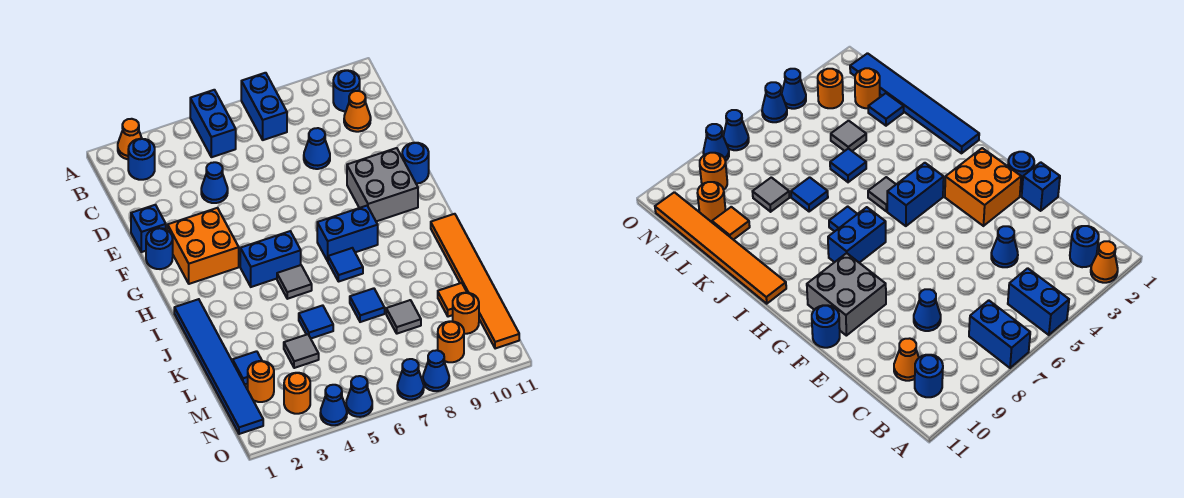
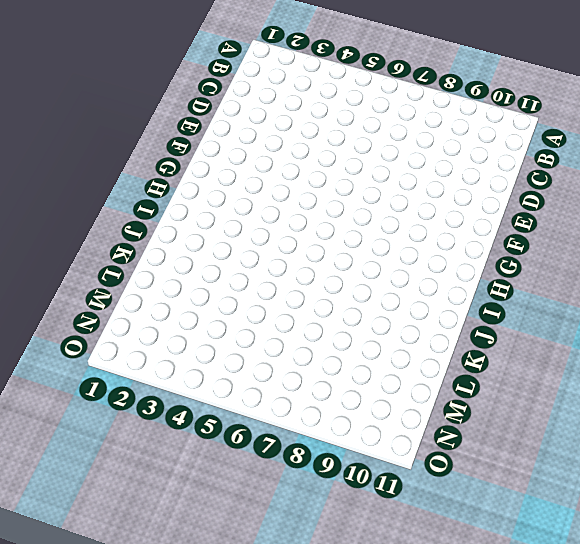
none -> orange 1x1 cone [118,119,142,159]
none -> blue 1x2 brick [190,90,236,157]
none -> blue 1x2 brick [241,73,287,140]
none -> blue 1x1 round brick [128,139,155,180]

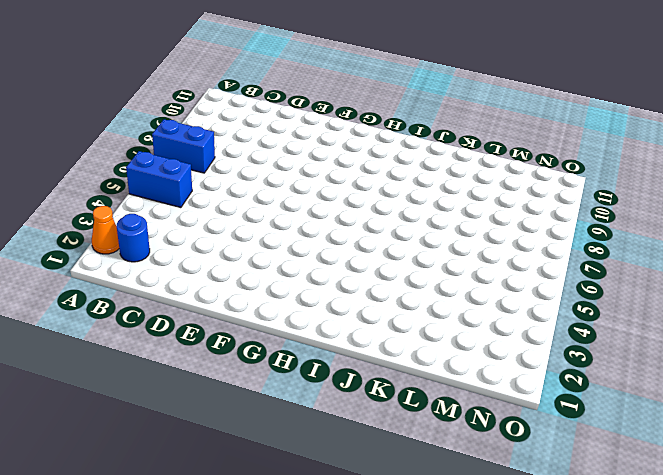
none -> blue 1x1 round brick [333,70,360,111]
none -> orange 1x1 cone [344,91,371,132]
none -> blue 1x1 cone [201,162,228,203]
none -> blue 1x1 cone [304,128,330,169]

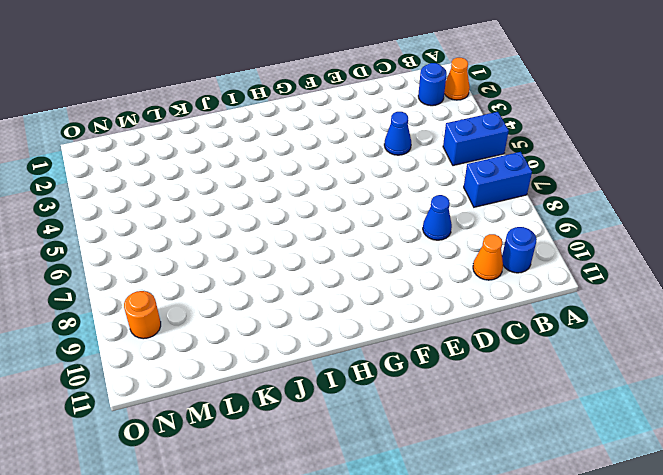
none -> blue 1x1 brick [131,205,166,252]
none -> blue 1x1 round brick [146,228,173,269]
none -> orange 2x2 brick [168,208,239,284]
none -> grey 2x2 brick [347,148,418,221]

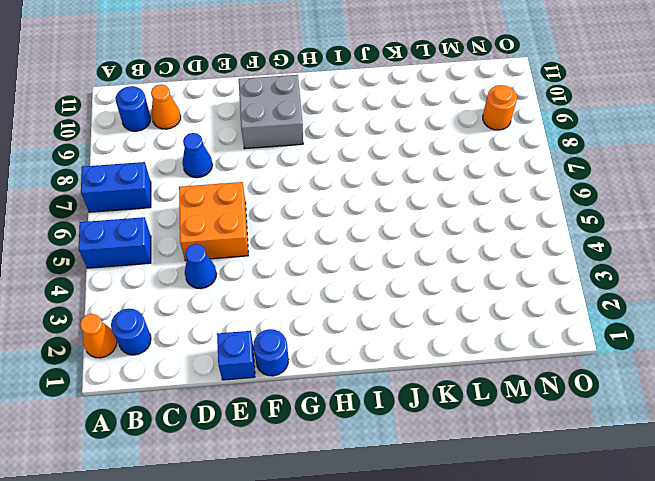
orange 2x2 brick [179,182,248,261] -> orange 2x2 brick moved to [168,208,239,284]
none -> blue 1x1 round brick [402,143,429,184]
none -> blue 1x2 brick [240,231,301,287]
none -> blue 1x2 brick [317,206,378,261]
none -> blue 1x6 tile [174,299,263,434]

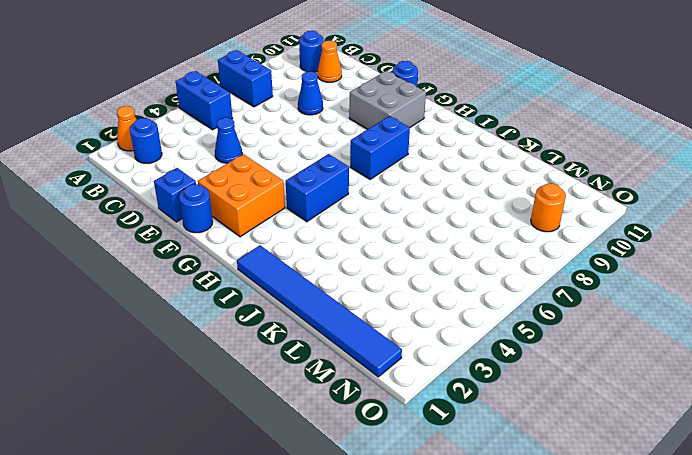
none -> grey 1x1 tile [277,265,312,299]
none -> blue 1x1 tile [328,248,363,282]
none -> orange 1x6 tile [431,214,519,349]
none -> blue 1x1 tile [299,305,333,338]

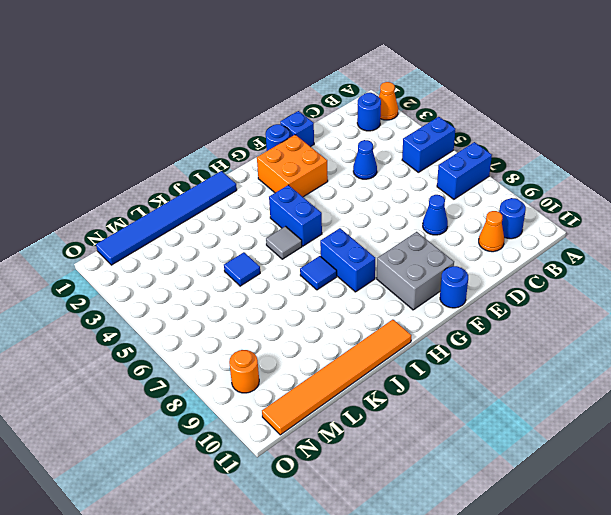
none -> blue 1x1 tile [350,288,385,322]
none -> blue 1x1 tile [233,351,262,384]
none -> grey 1x1 tile [284,334,319,368]
none -> grey 1x1 tile [386,300,421,334]

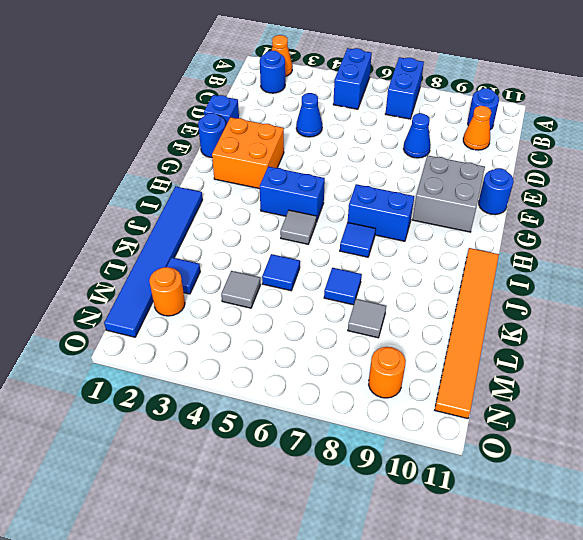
none -> orange 1x1 tile [438,283,467,317]
none -> orange 1x1 round brick [453,293,479,334]
none -> orange 1x1 round brick [284,373,310,414]
none -> blue 1x1 cone [320,385,347,425]

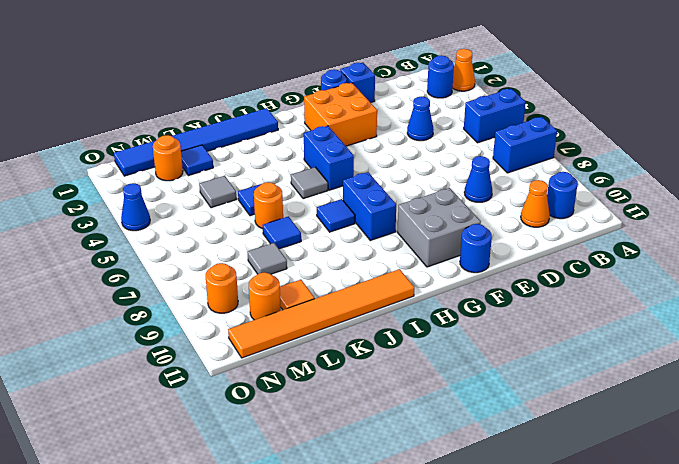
orange 1x1 round brick [254,182,283,229] -> orange 1x1 round brick moved to [284,373,310,414]
none -> blue 1x1 cone [346,376,372,417]
none -> blue 1x1 cone [397,359,424,400]
none -> blue 1x1 cone [423,350,449,391]

